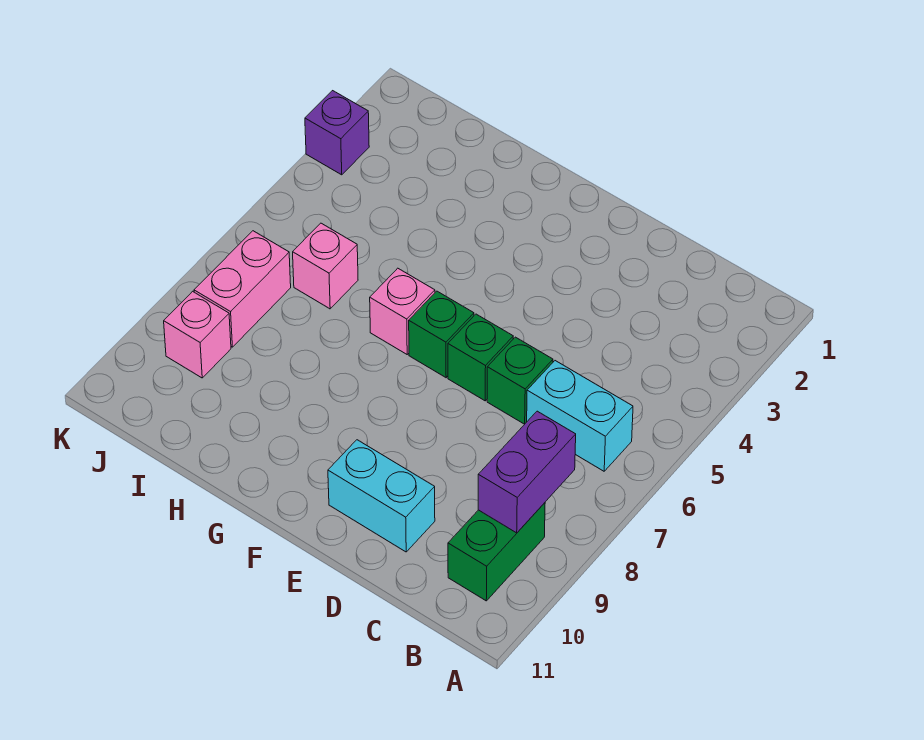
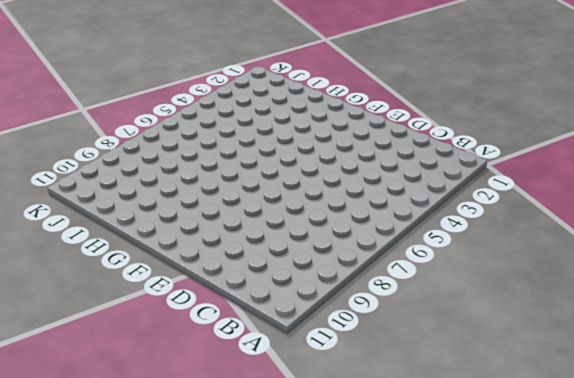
none -> cyan 1x2 brick [527,361,633,471]
none -> green 1x2 brick [448,503,545,601]
none -> green 1x1 brick [487,337,553,424]

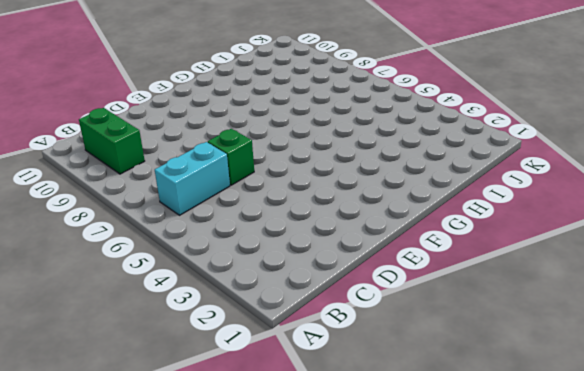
none -> cyan 1x2 brick [328,440,435,552]
none -> green 1x1 brick [448,314,513,401]
none -> green 1x1 brick [409,291,474,377]

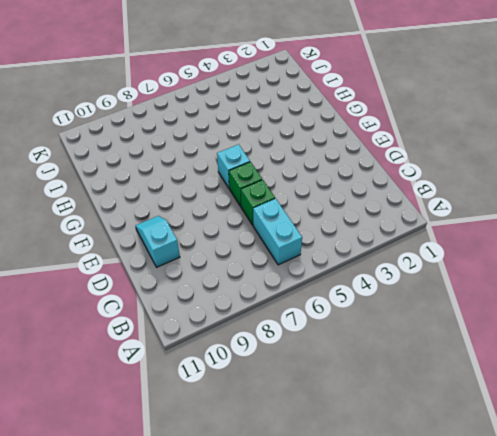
cyan 1x2 slope [135,216,180,267] -> cyan 1x2 brick [328,440,435,552]
cyan 1x1 brick [217,144,250,188] -> green 1x1 brick [409,291,474,377]
none -> green 1x2 brick [448,503,545,601]
none -> pink 1x1 brick [370,268,435,354]
none -> pink 1x1 brick [293,223,358,309]

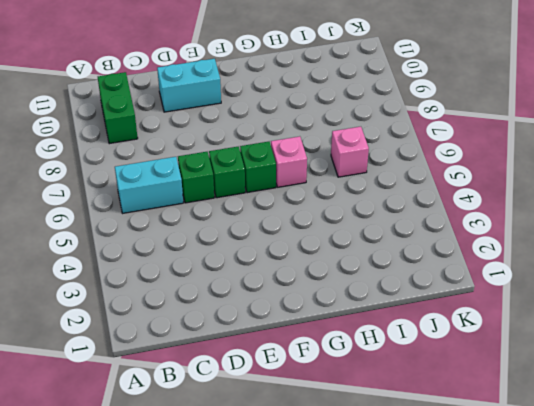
none -> pink 1x2 brick [194,231,291,347]
none -> pink 1x1 brick [164,291,231,378]
none -> purple 1x1 brick [305,91,369,175]

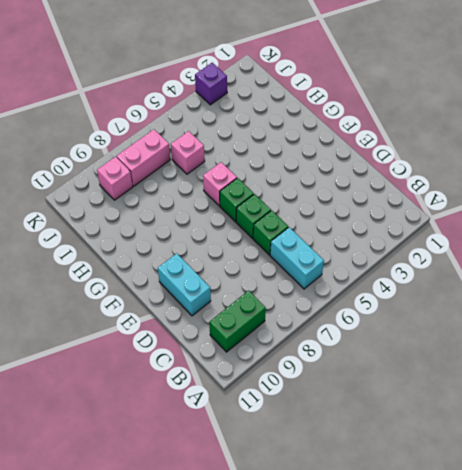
none -> purple 1x2 brick [478,411,576,533]

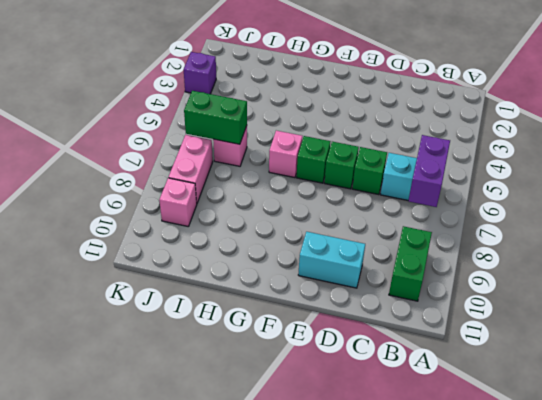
purple 1x2 brick [408,135,450,207] -> purple 1x2 brick moved to [478,411,576,533]
green 1x2 brick [184,91,247,144] -> none

